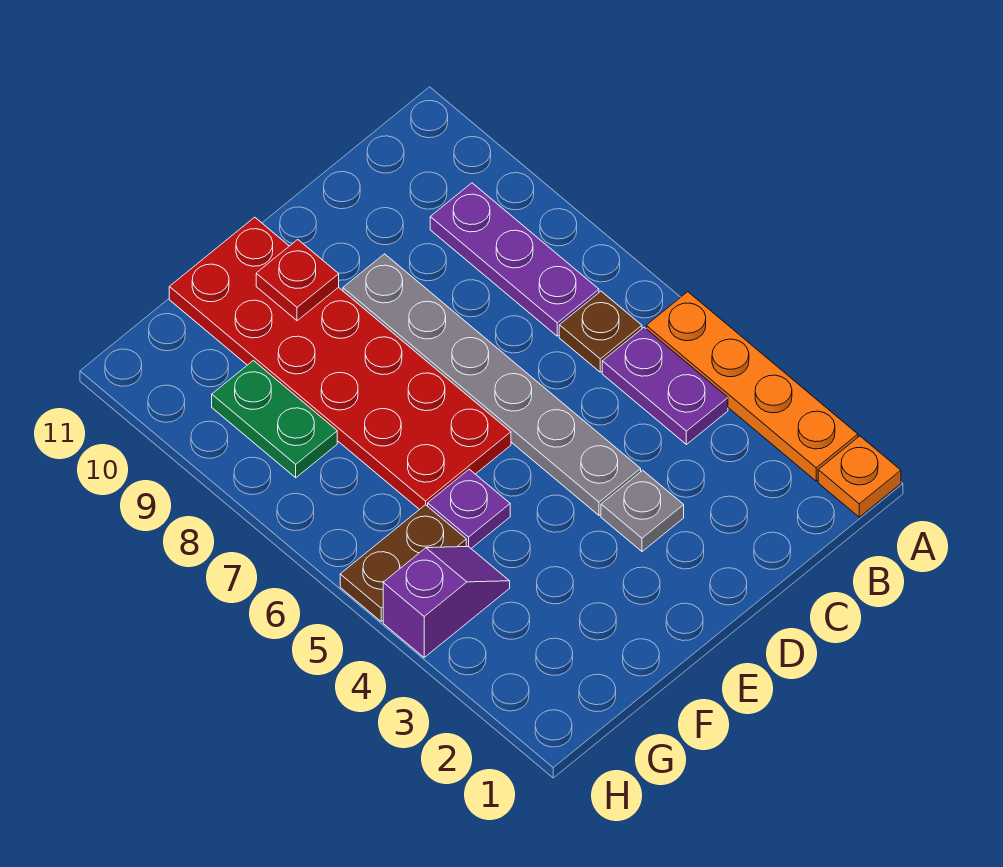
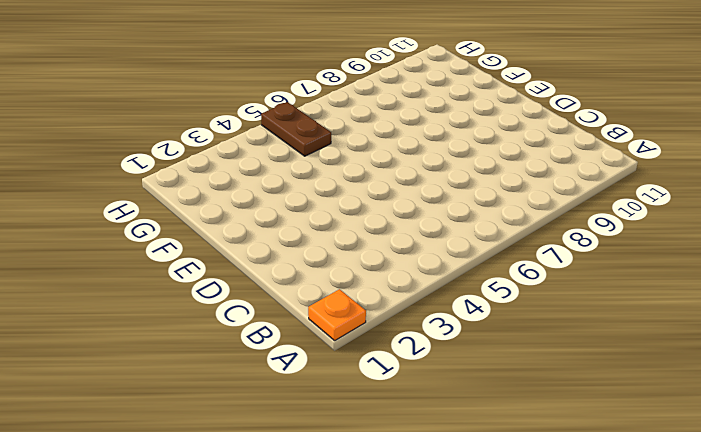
none -> orange 1x4 plate [646,292,858,481]
none -> purple 1x2 plate [602,327,728,444]
none -> brown 1x1 plate [559,291,642,372]

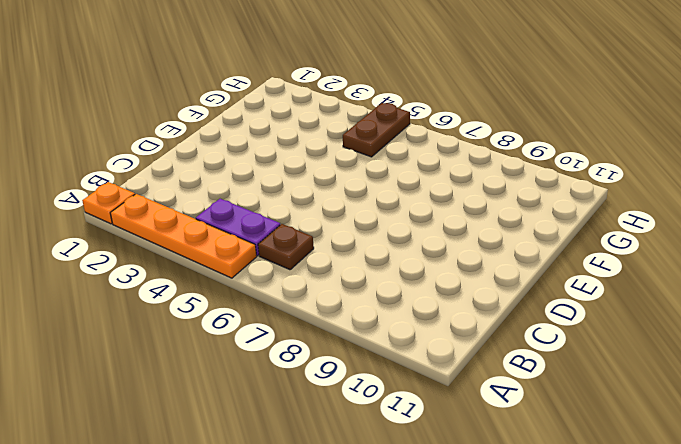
none -> purple 1x3 plate [430,183,599,336]
none -> grey 1x1 plate [601,470,684,551]
none -> grey 1x6 plate [343,254,641,515]

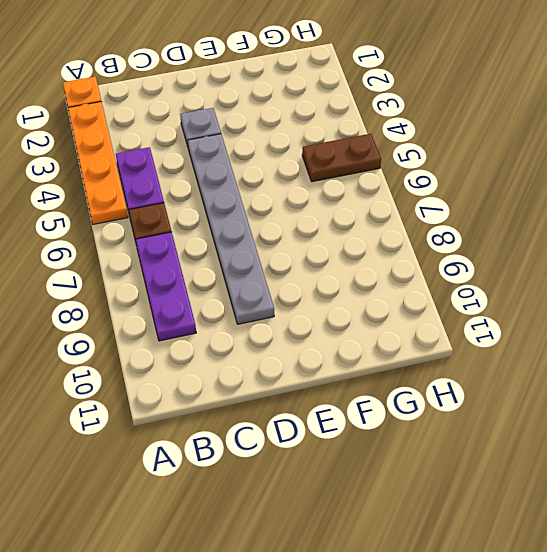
none -> red 2x6 plate [169,217,511,510]
none -> purple 1x1 plate [428,469,510,548]
none -> purple 1x2 slope [383,547,510,657]

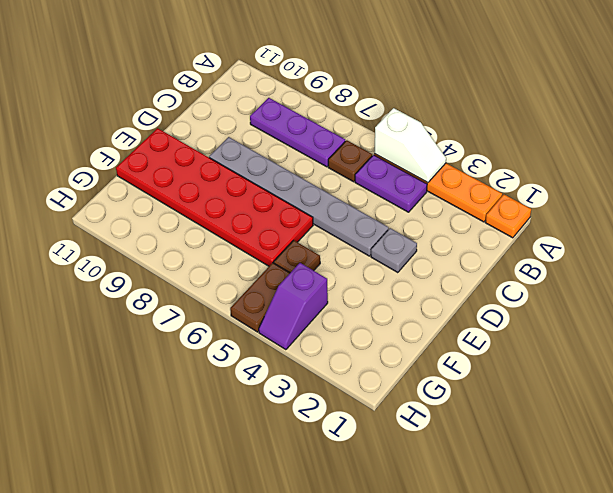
white 1x2 slope [374,108,446,183] -> none
brown 1x1 plate [274,240,320,273] -> purple 1x1 plate [428,469,510,548]
purple 1x2 slope [259,263,328,350] -> purple 1x2 slope turned to [383,547,510,657]
none -> green 1x2 plate [212,361,337,478]
none -> red 1x1 plate [256,240,339,321]

